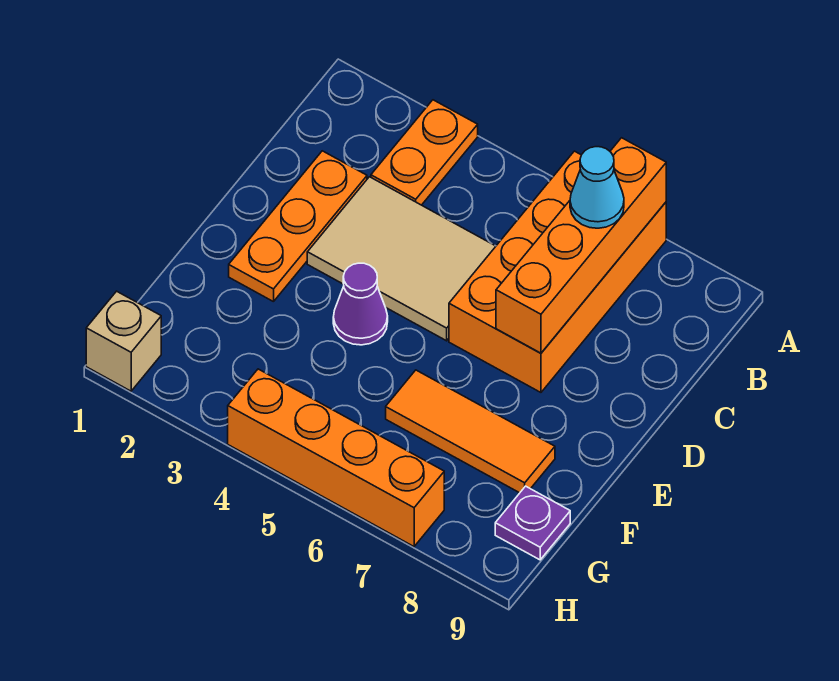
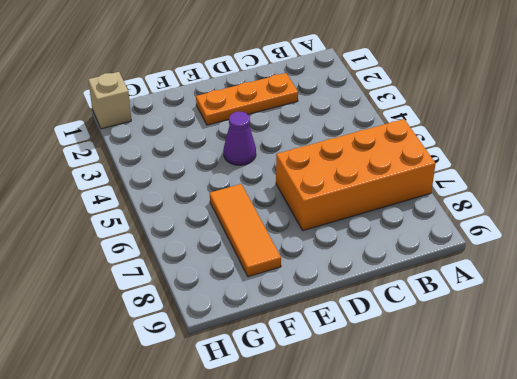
none -> orange 1x2 plate [371,100,478,205]
none -> tan 2x3 tile [307,177,496,341]

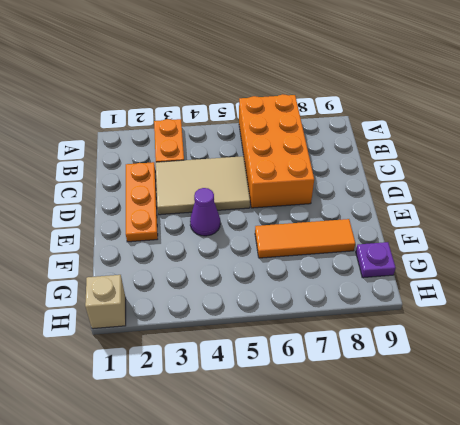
none -> orange 1x4 brick [228,369,444,546]
none -> orange 1x4 brick [496,138,666,353]

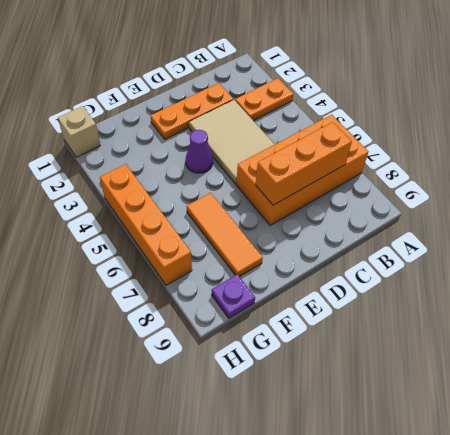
orange 1x3 brick [255,122,352,205] -> orange 1x4 brick [496,138,666,353]
none -> cyan 1x1 cone [570,147,624,228]

